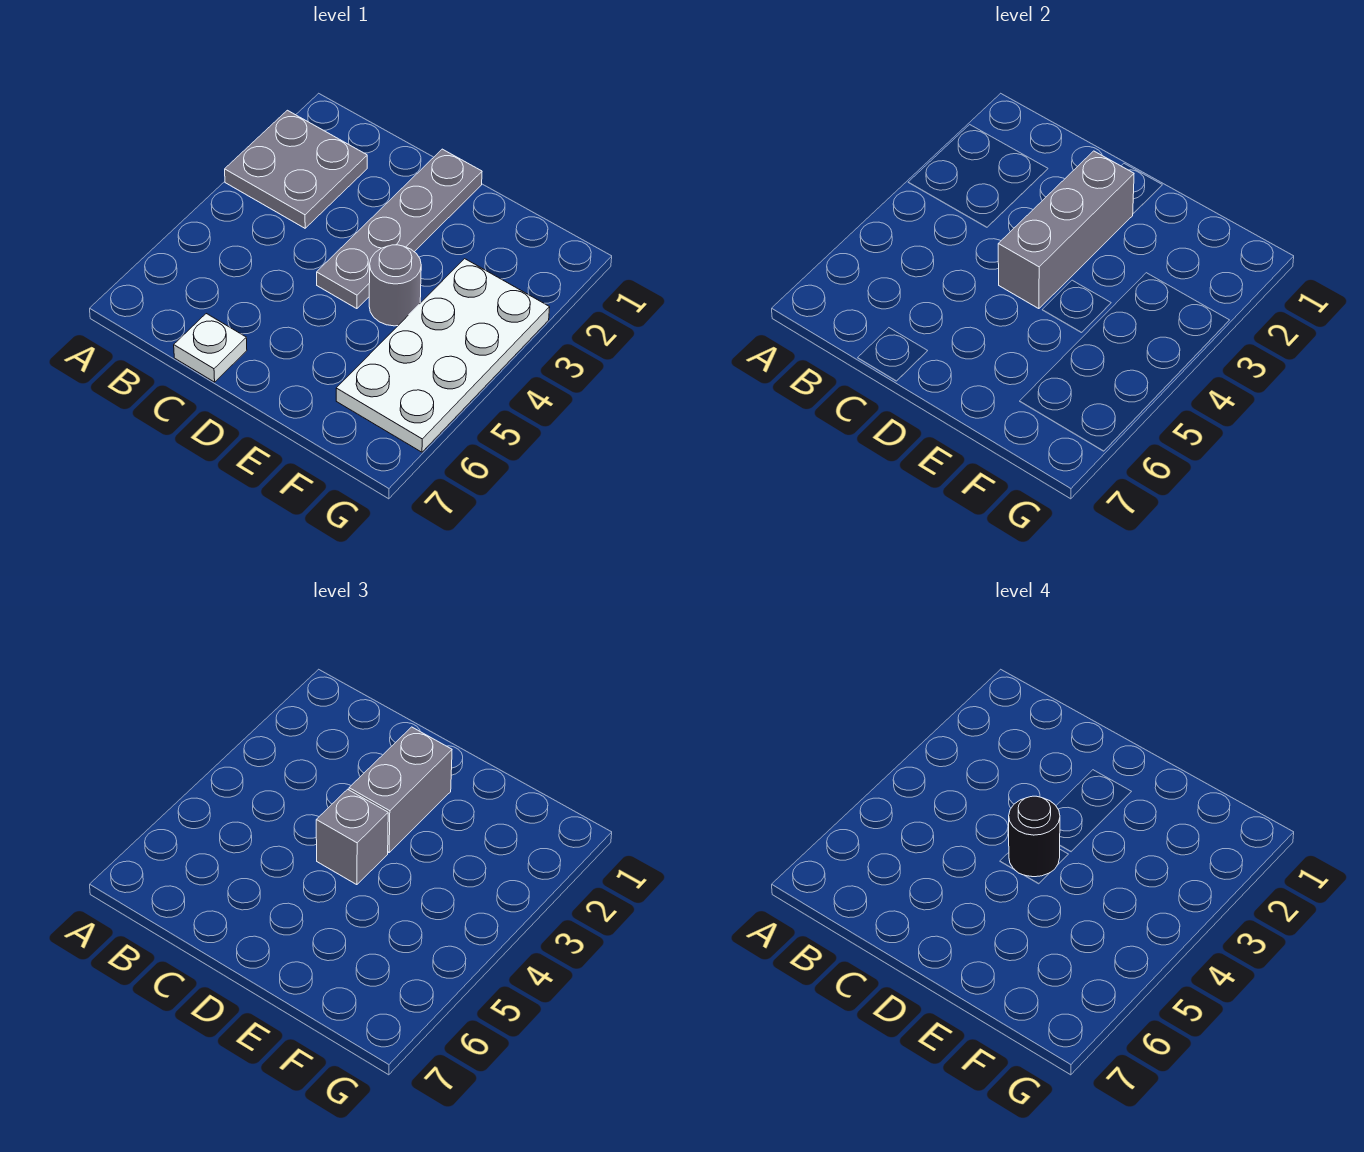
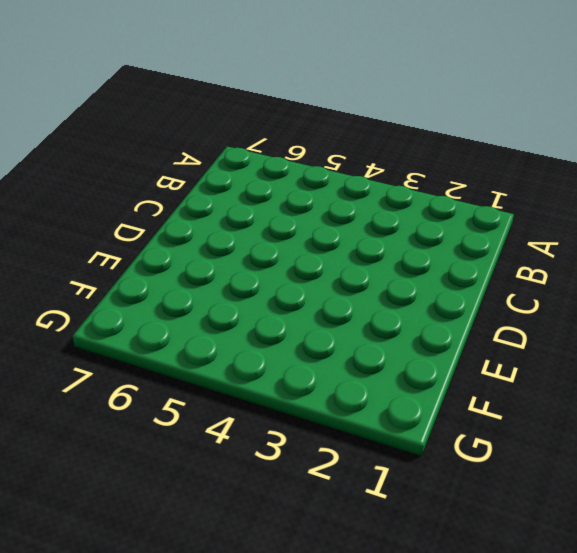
none -> grey 2x2 plate [225,110,367,228]
none -> white 1x1 plate [174,314,247,382]

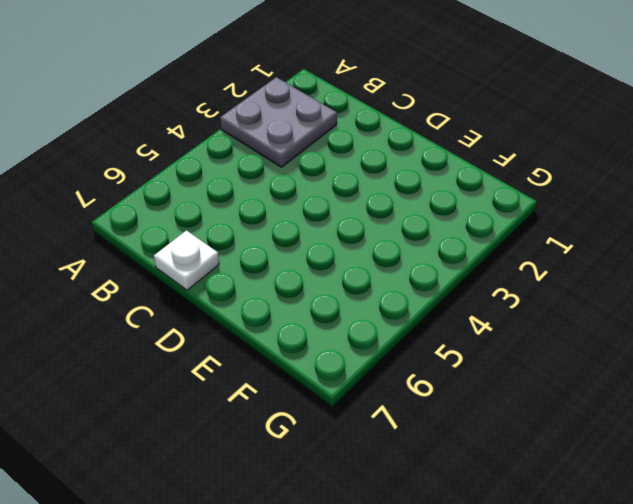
none -> grey 1x4 plate [317,149,482,309]
none -> grey 1x1 round brick [369,245,421,326]

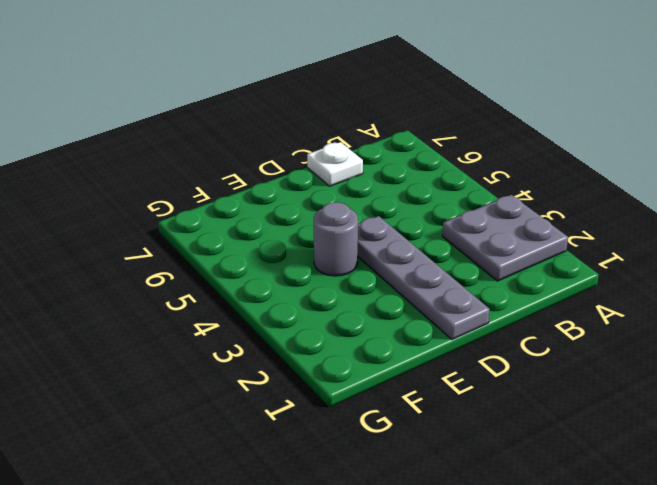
none -> white 2x4 plate [336,259,550,452]
none -> grey 1x3 brick [998,151,1134,309]

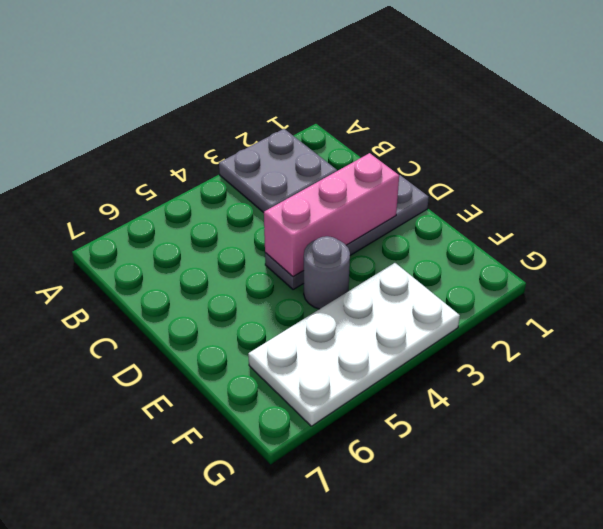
pink 1x3 brick [264,153,399,277] -> grey 1x3 brick [998,151,1134,309]
none -> white 1x1 plate [174,314,247,382]
none -> grey 1x2 brick [349,727,452,852]

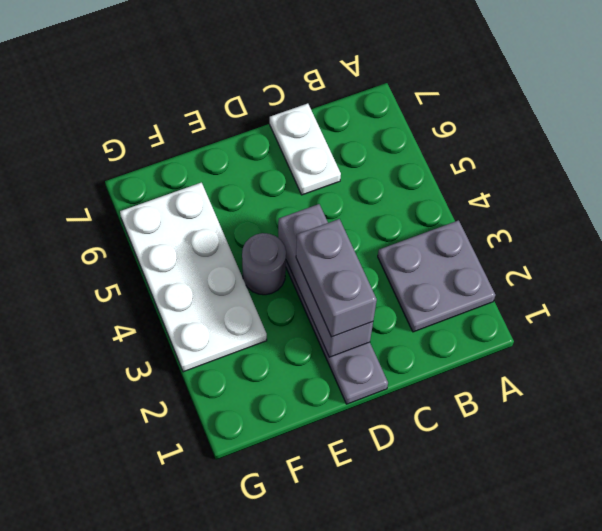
white 1x2 plate [270,103,341,195] -> white 1x1 plate [174,314,247,382]
none -> grey 1x1 brick [316,789,388,885]
none -> black 1x1 round brick [1009,796,1060,877]

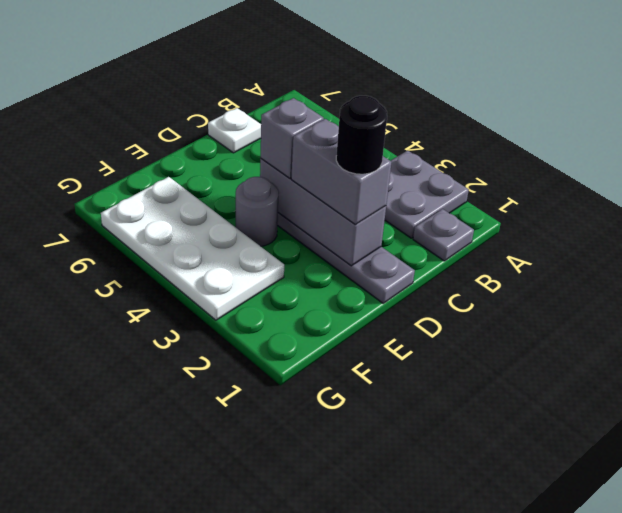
grey 1x1 plate [413,209,474,261] -> none
black 1x1 round brick [336,96,387,174] -> black 1x1 round brick moved to [1009,796,1060,877]

